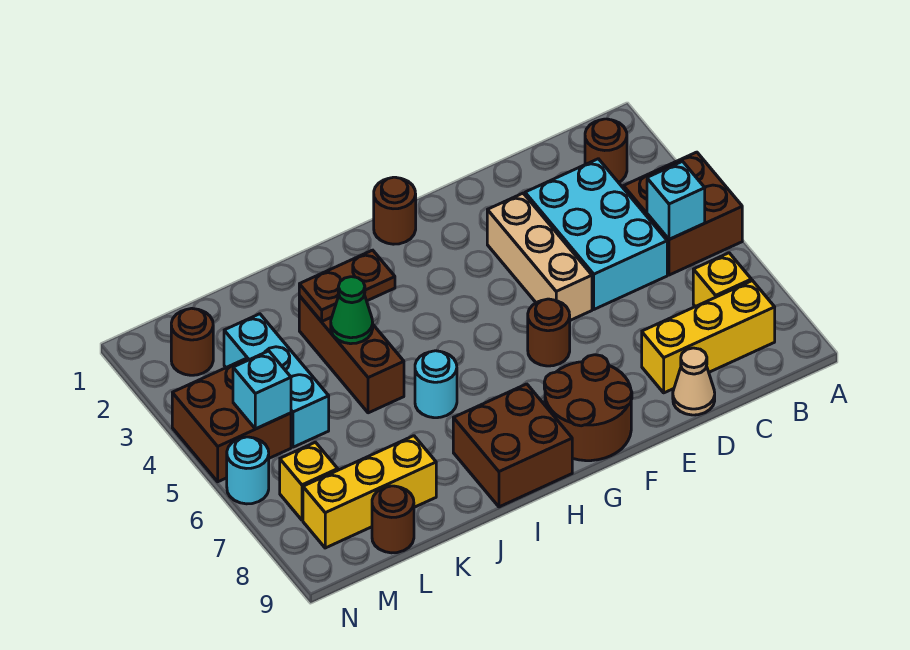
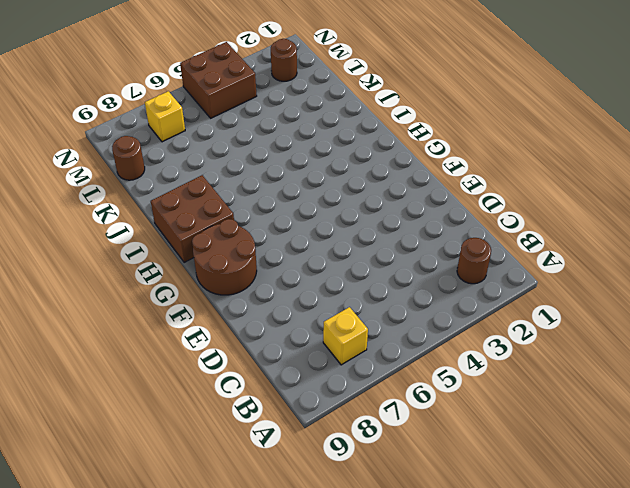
none -> brown 2x2 brick [624,152,742,275]
none -> yellow 1x3 brick [642,281,775,393]
none -> cyan 2x3 brick [525,159,667,309]

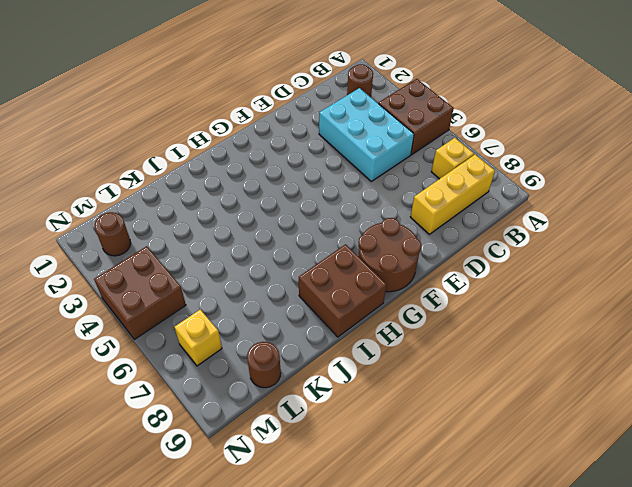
none -> tan 1x1 cone [673,348,715,415]
none -> tan 1x3 brick [487,193,592,320]
none -> brown 1x1 round brick [528,299,570,366]

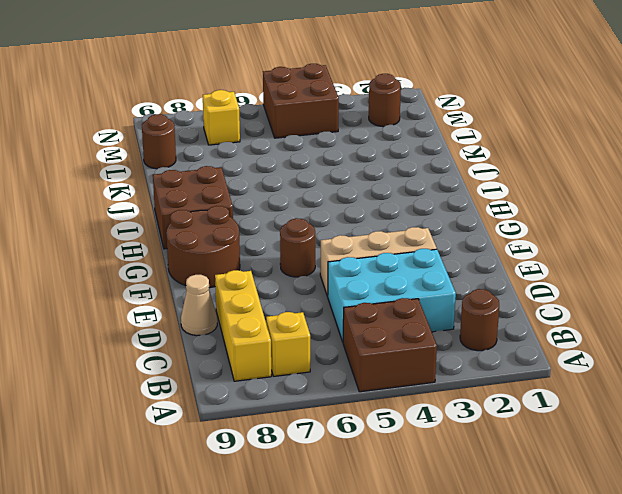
none -> brown 1x1 round brick [374,177,416,244]
none -> cyan 1x1 round brick [415,351,457,418]
none -> brown 1x3 brick [299,296,404,413]

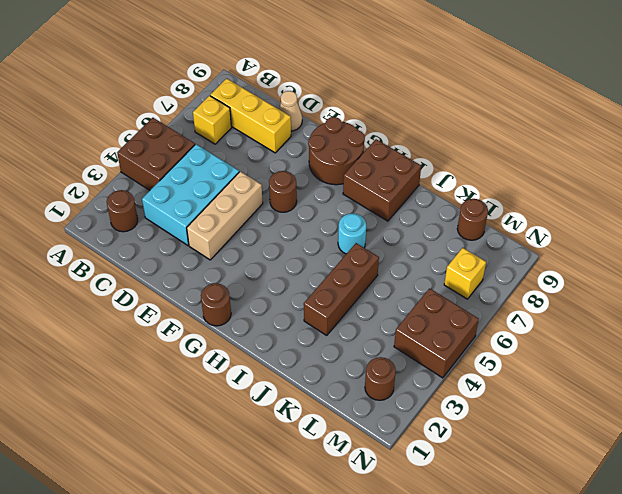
none -> yellow 1x3 brick [303,436,436,548]
none -> cyan 1x3 brick [224,314,329,447]
none -> cyan 1x1 round brick [227,437,269,504]

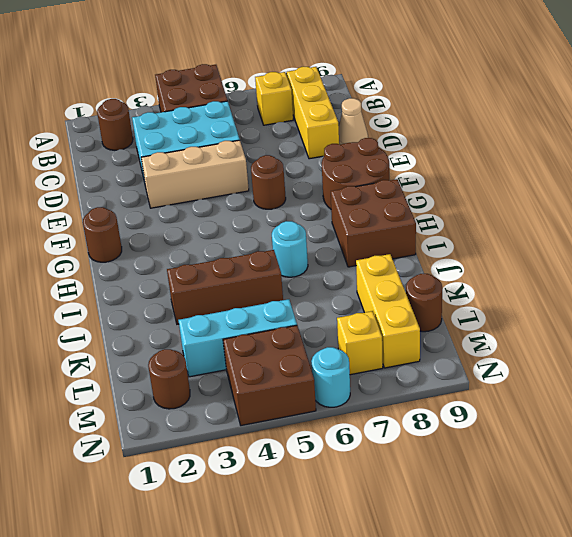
none -> cyan 1x1 brick [647,161,705,239]
none -> brown 1x2 plate [299,250,395,322]
none -> green 1x1 cone [331,277,373,344]

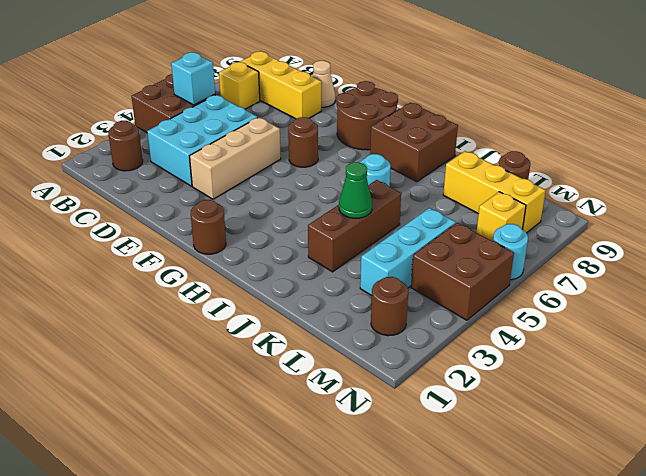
none -> brown 1x2 plate [299,250,395,322]
none -> cyan 1x1 brick [233,351,291,429]

